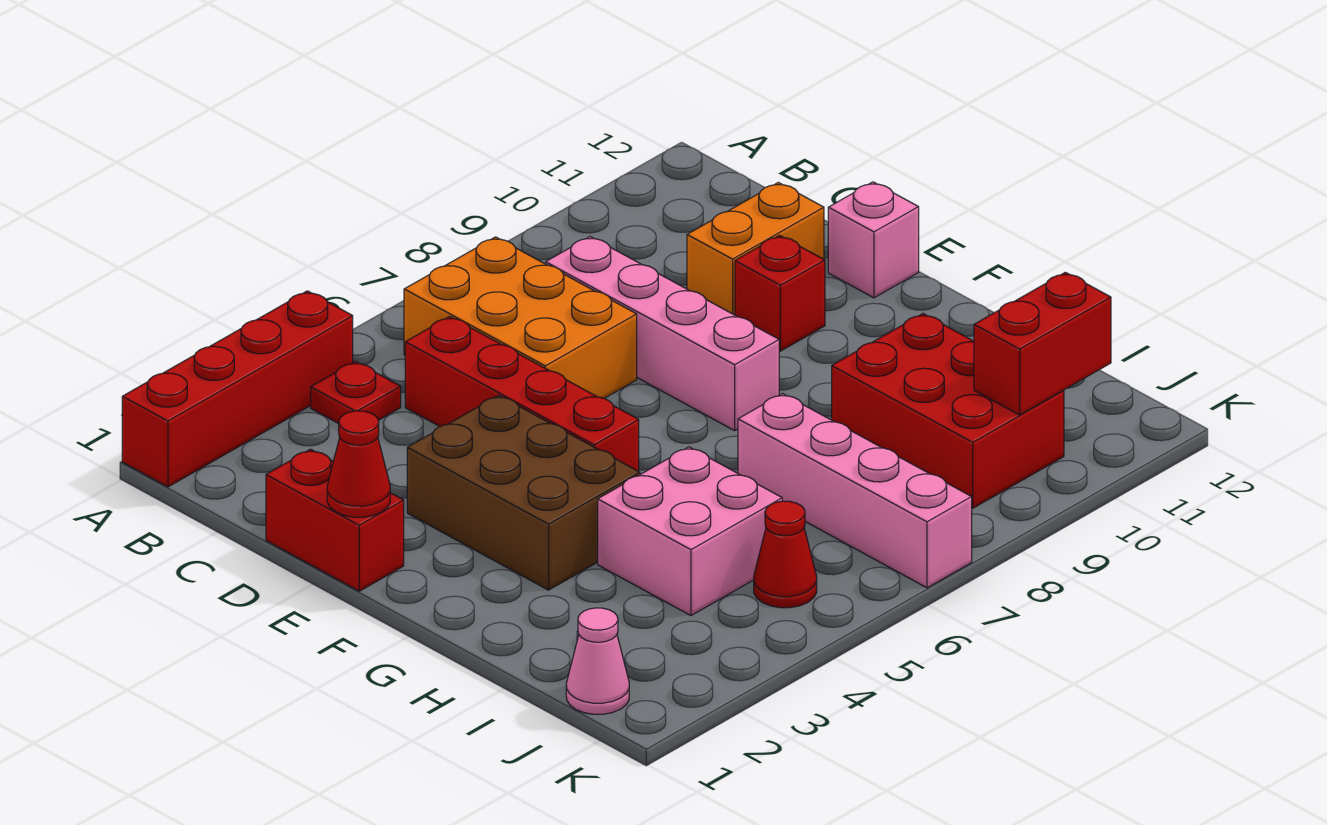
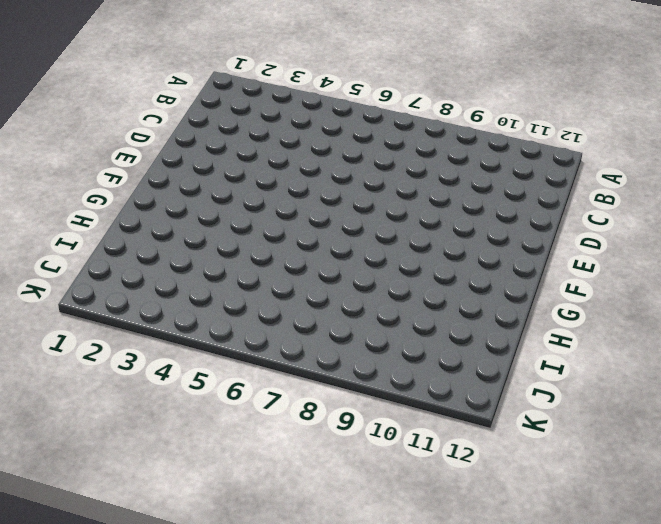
none -> red 1x4 brick [122,291,353,487]
none -> red 1x1 plate [311,362,401,424]
none -> orange 2x3 brick [404,237,637,398]

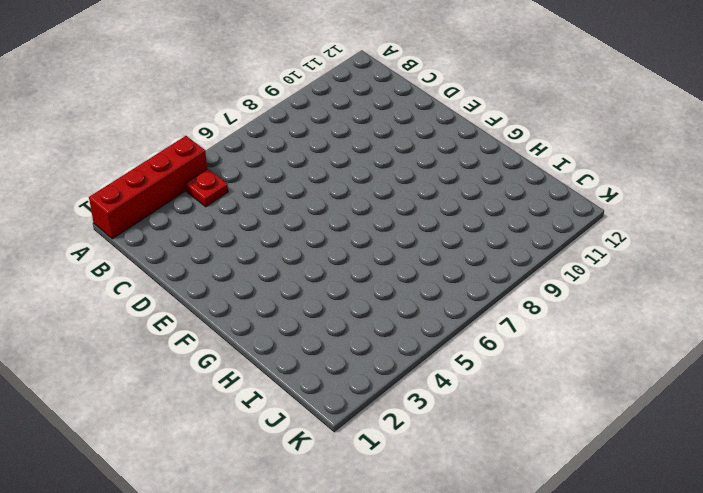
none -> orange 2x3 brick [404,237,637,398]
none -> red 1x4 brick [405,316,639,471]
none -> pink 1x4 brick [546,237,779,431]

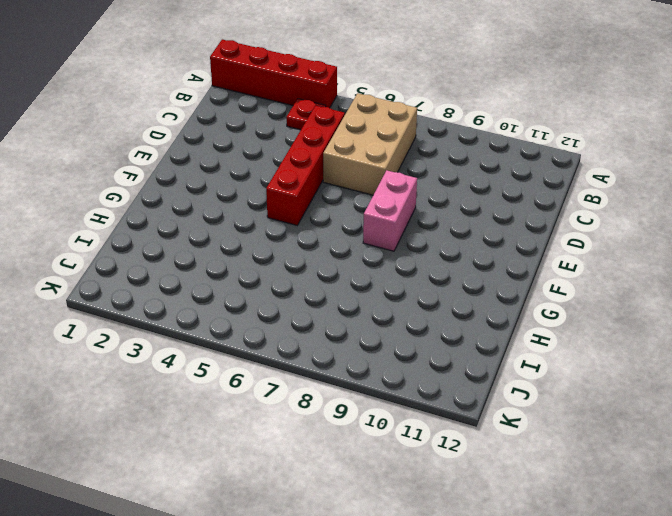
tan 2x3 brick [323,93,417,195] -> orange 2x3 brick [404,237,637,398]
pink 1x2 brick [363,170,417,251] -> pink 1x4 brick [546,237,779,431]
none -> red 1x2 brick [266,449,404,591]
none -> orange 1x2 brick [687,182,824,315]
none -> brown 2x3 brick [407,395,640,590]

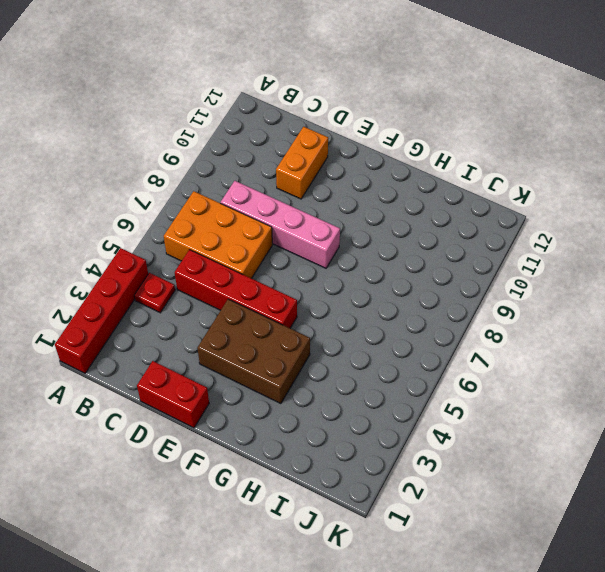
none -> red 1x1 brick [735,235,825,351]
none -> pink 1x1 brick [828,182,919,298]
none -> pink 2x2 brick [598,447,782,616]

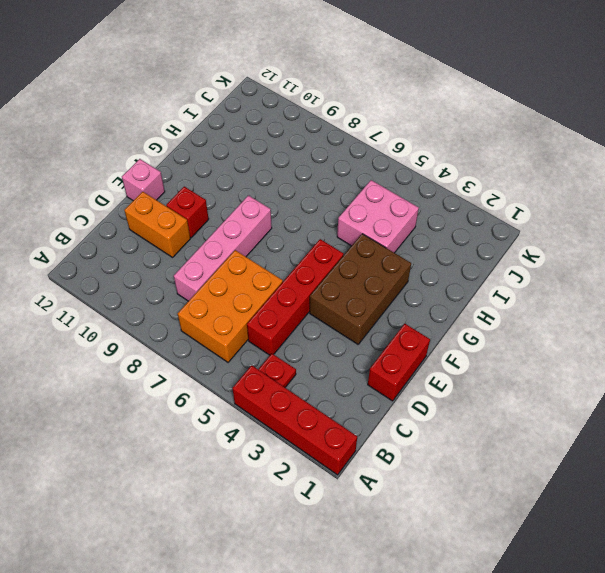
none -> pink 1x4 brick [738,394,972,588]
none -> red 2x3 brick [832,314,1064,508]
none -> pink 1x1 cone [566,608,629,714]

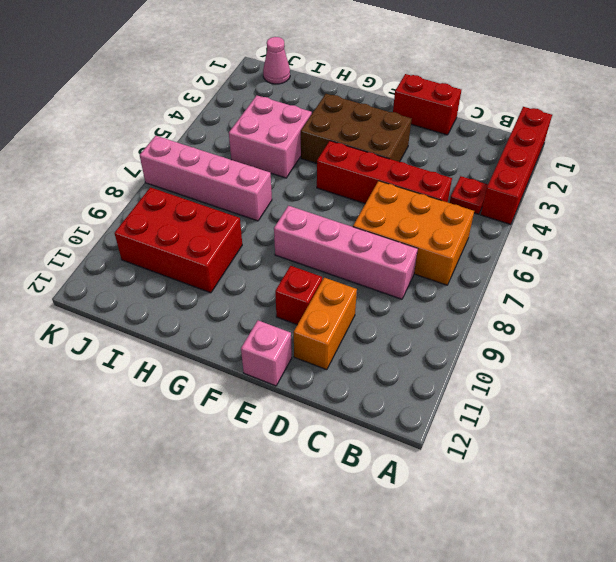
none -> red 1x1 cone [754,501,817,608]
none -> red 1x1 cone [327,411,390,517]
none -> red 1x2 brick [974,272,1111,415]

